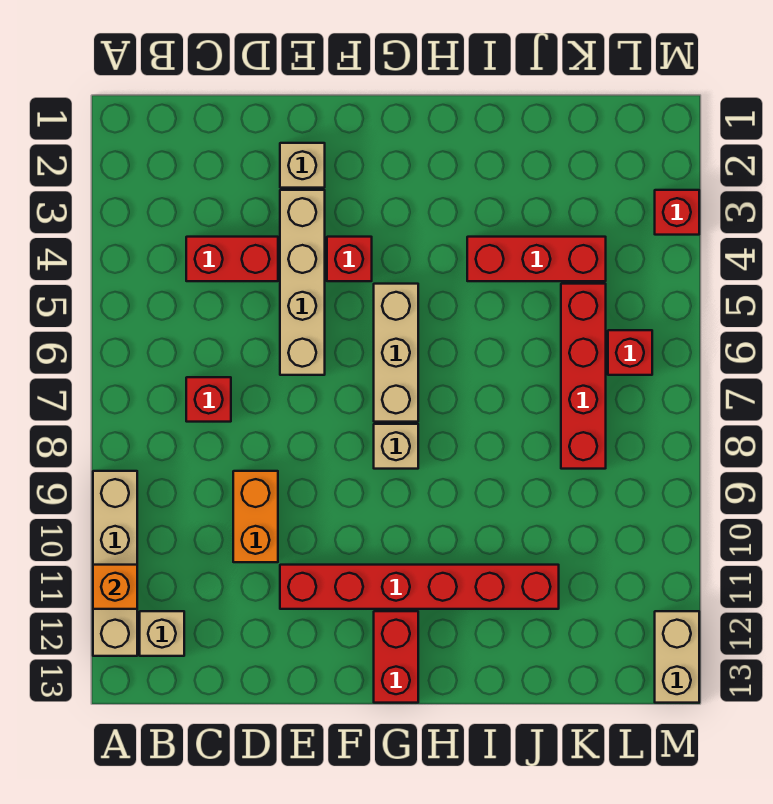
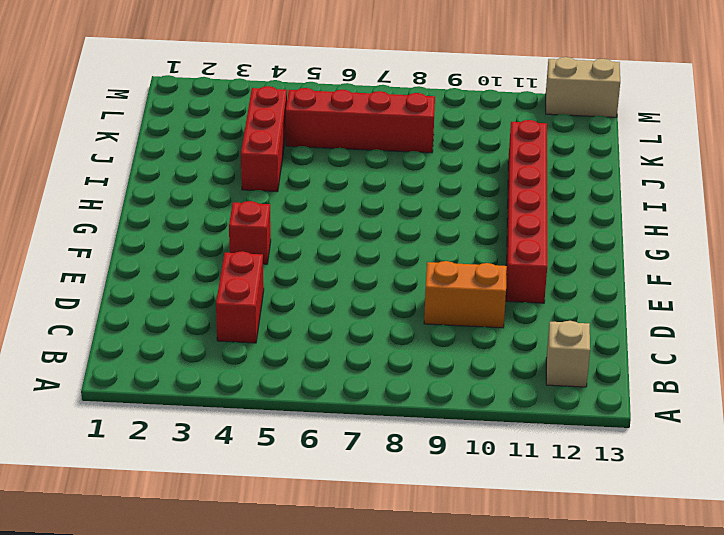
none -> tan 1x4 brick [93,471,137,656]
none -> red 1x1 brick [186,377,231,422]
none -> tan 1x1 brick [280,143,325,188]

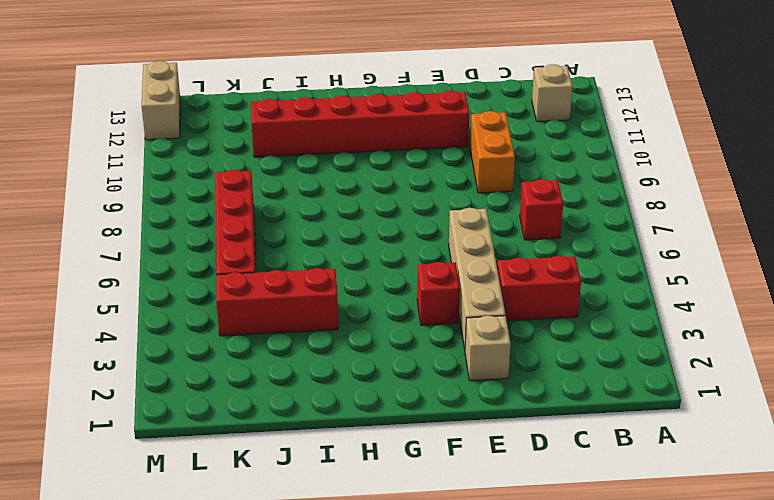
none -> tan 1x4 brick [93,471,137,656]
none -> tan 1x3 brick [374,284,418,422]
none -> tan 1x1 brick [374,424,418,469]

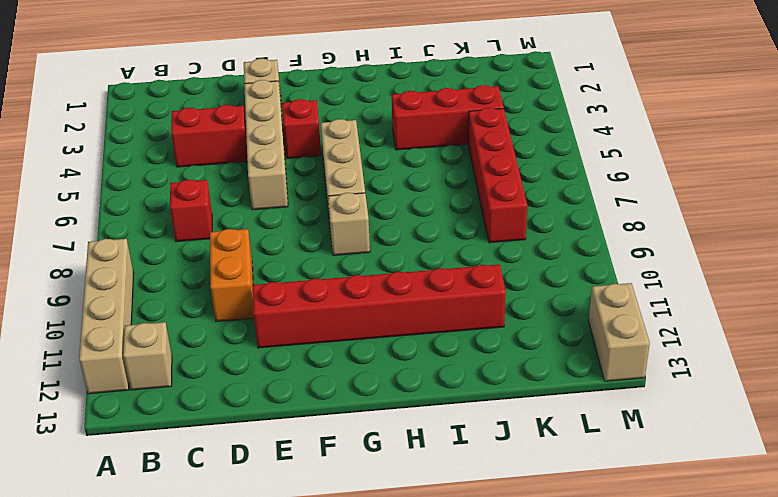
none -> red 1x2 brick [374,611,418,703]
none -> red 1x1 brick [608,330,652,375]
none -> red 1x1 brick [655,190,699,235]

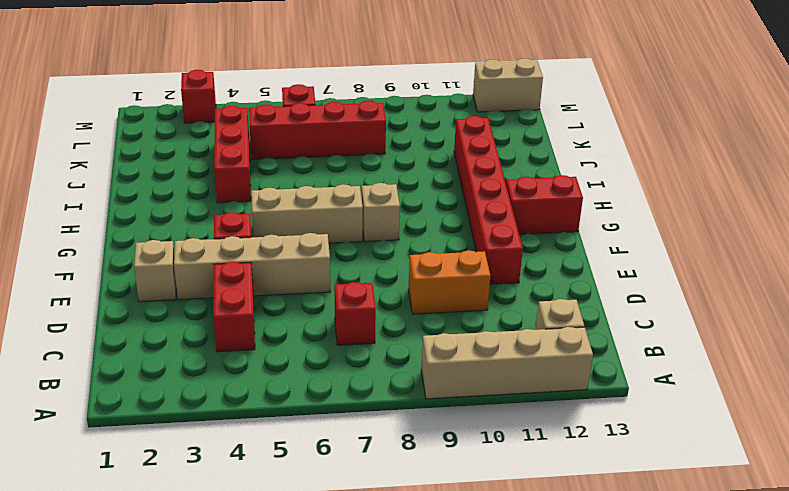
none -> orange 1x1 brick [93,565,137,609]

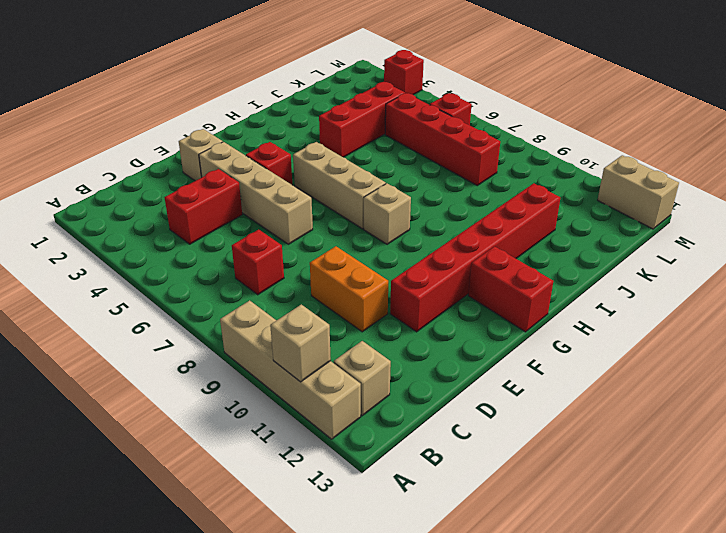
tan 1x1 brick [270,304,331,382] -> orange 1x1 brick [93,565,137,609]

